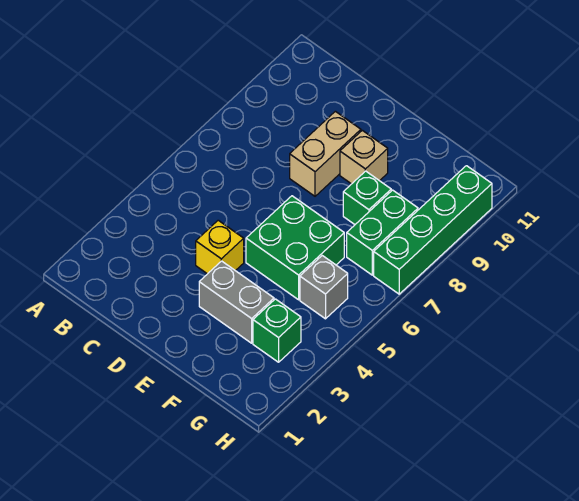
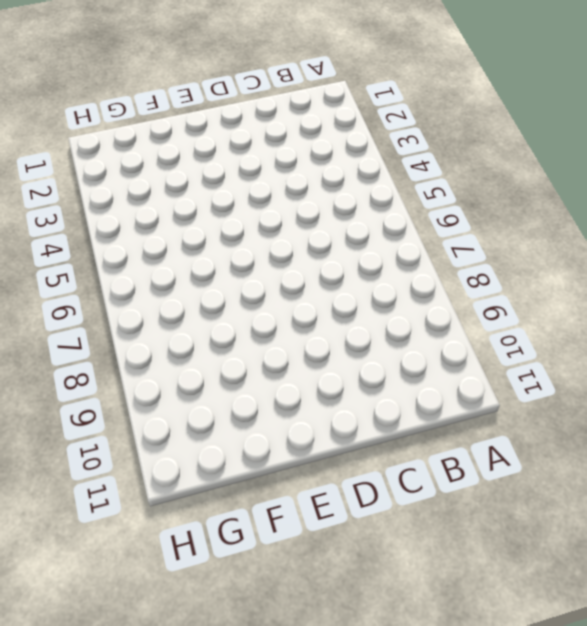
none -> yellow 1x1 brick [196,220,244,274]
none -> tan 1x2 brick [290,111,361,196]

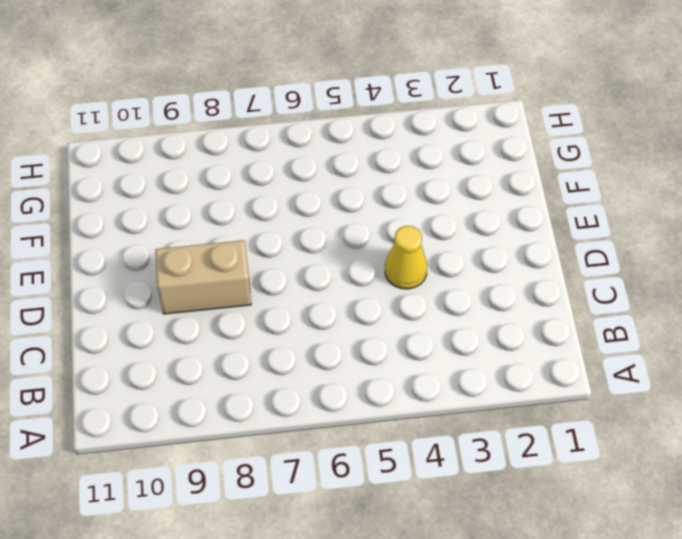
yellow 1x1 cone [385,226,427,289] -> yellow 1x1 brick [196,220,244,274]
none -> grey 1x2 brick [199,261,274,343]
none -> green 2x2 brick [246,196,344,300]

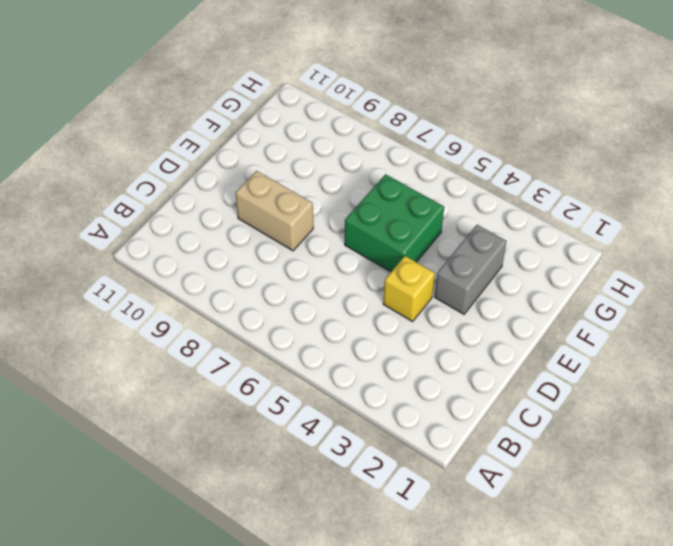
none -> tan 1x1 brick [340,130,388,184]
none -> green 1x1 brick [343,171,391,224]

